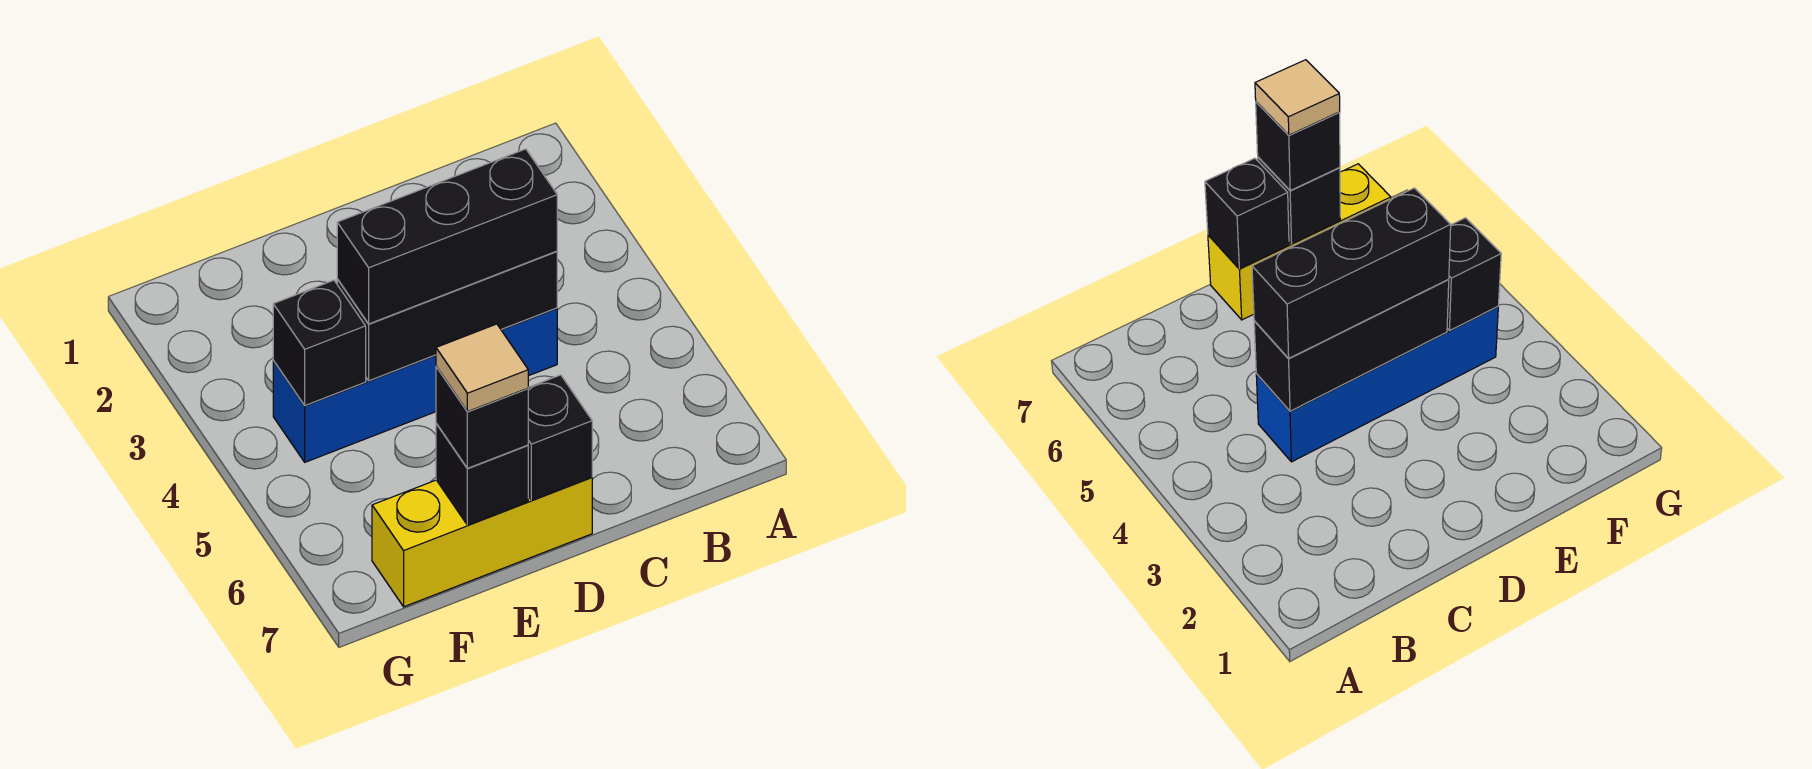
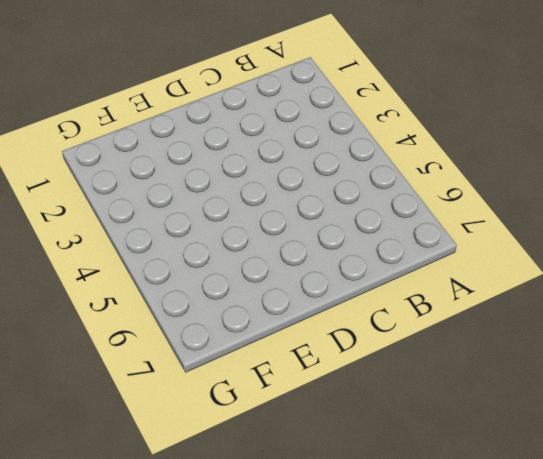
none -> blue 1x4 brick [273,308,557,462]
none -> yellow 1x3 brick [372,477,592,607]

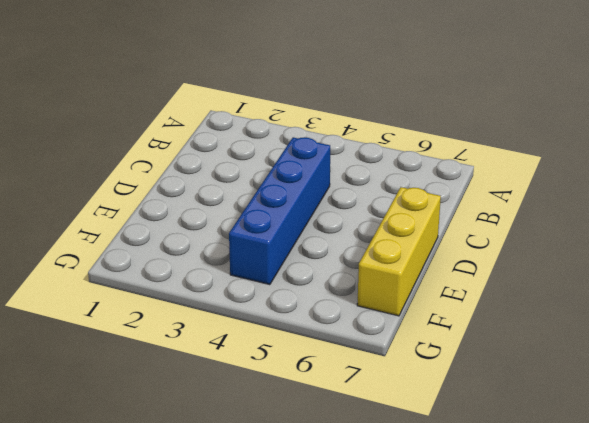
none -> black 1x3 brick [337,251,557,381]
none -> black 1x1 brick [528,375,592,500]

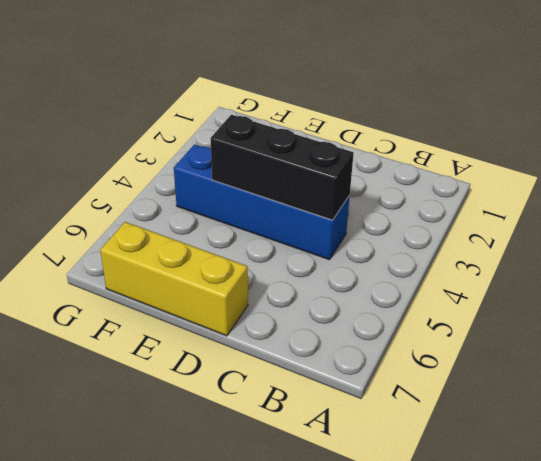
none -> black 1x1 brick [528,375,592,500]
none -> black 1x1 brick [436,423,528,525]

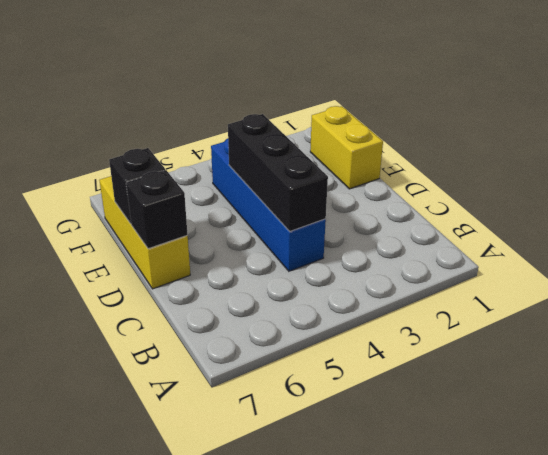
yellow 1x2 brick [310,106,383,189] -> none
none -> black 1x1 brick [273,280,366,405]
none -> black 1x3 brick [337,149,557,324]

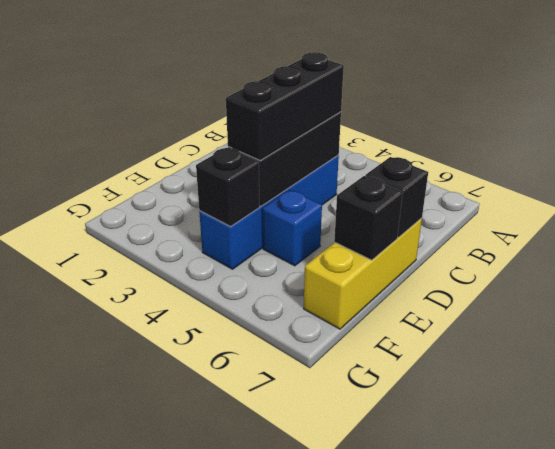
blue 1x1 brick [263,190,322,266] -> none
none -> black 1x1 brick [436,367,528,468]
none -> tan 1x1 tile [436,324,528,412]

